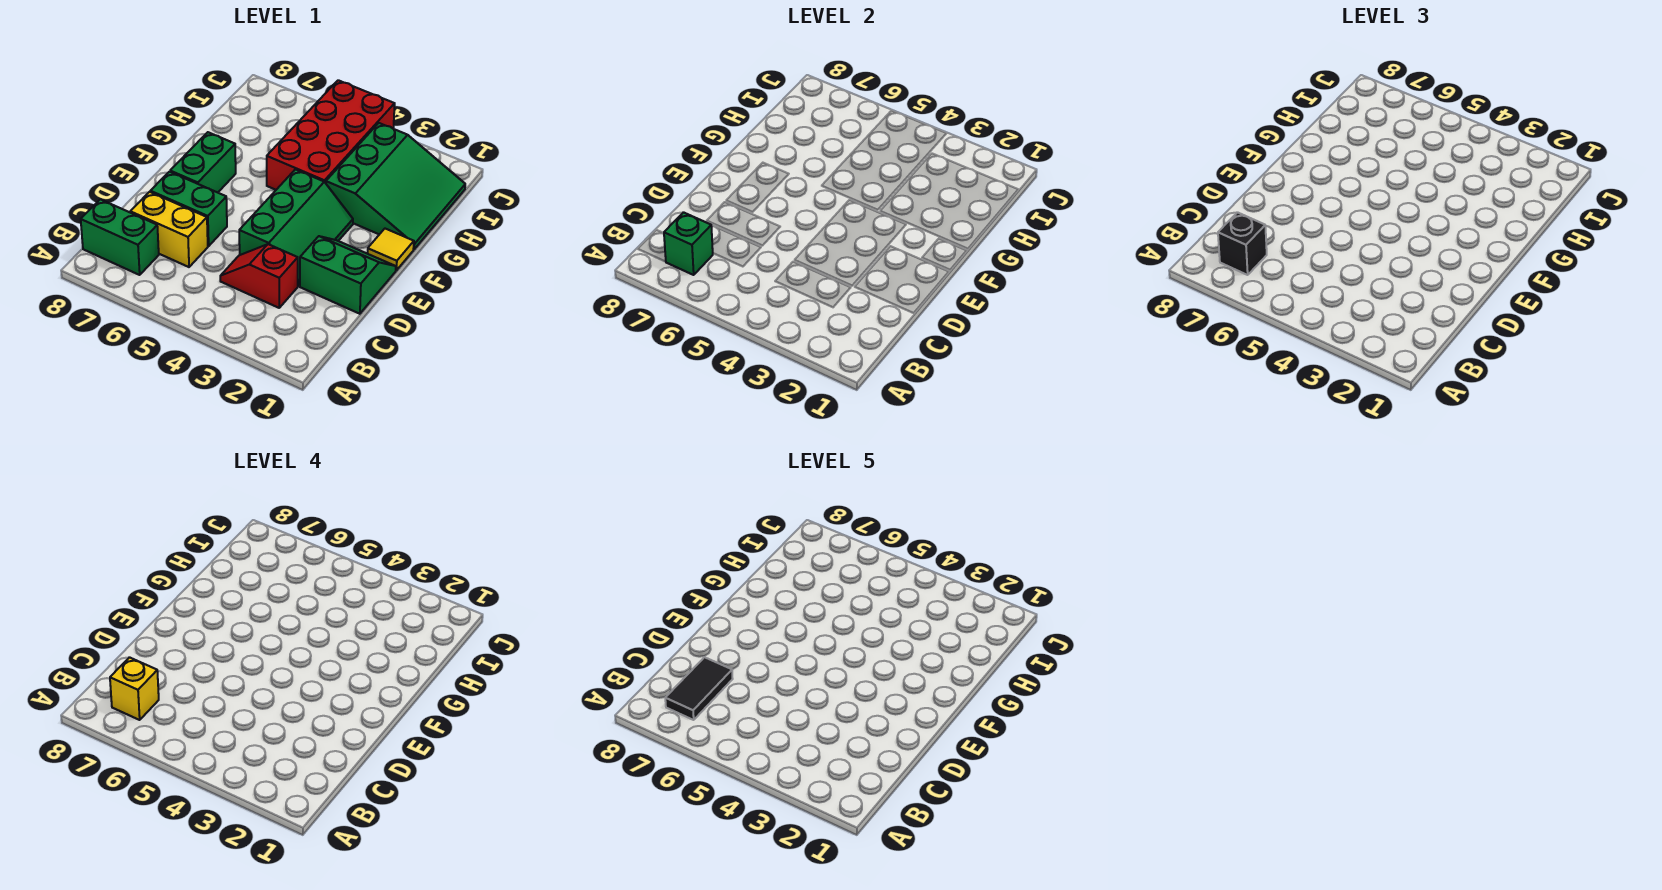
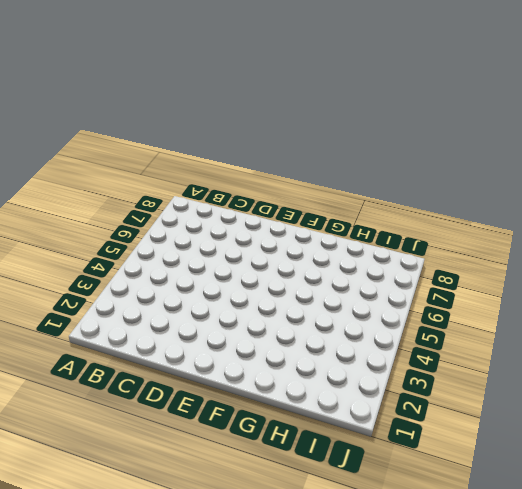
none -> green 1x2 brick [81,199,159,275]
none -> red 1x2 slope [220,244,298,308]
none -> yellow 1x2 brick [130,192,208,267]

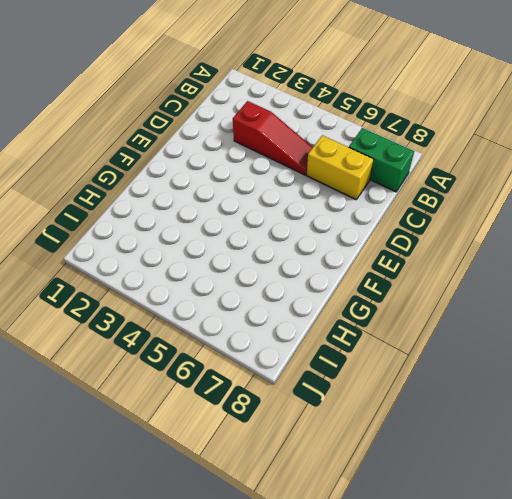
red 1x3 slope [233,101,313,175] -> red 1x2 slope [220,244,298,308]
none -> green 2x2 slope [300,236,396,314]
none -> green 2x3 slope [239,169,353,286]
none -> green 1x2 brick [150,172,227,246]

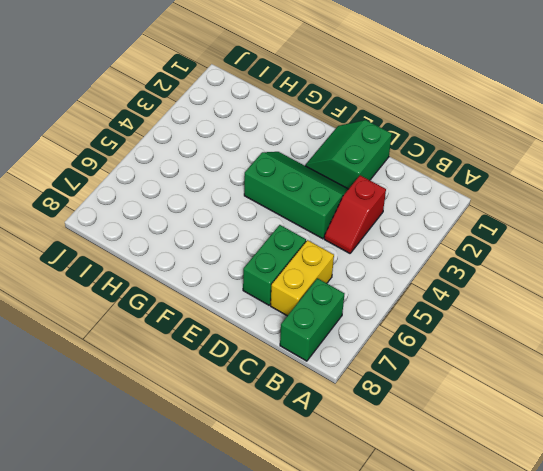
none -> green 1x2 brick [170,132,236,193]
none -> yellow 1x1 tile [367,229,414,270]
none -> green 3x3 slope [326,123,465,249]

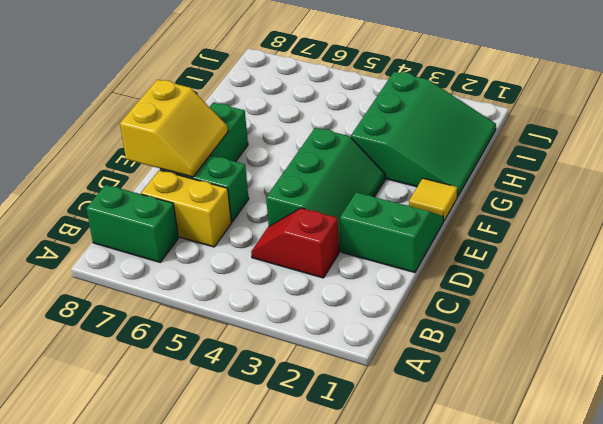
yellow 2x2 slope [120,80,228,177] -> none
none -> red 2x4 brick [267,80,395,190]
none -> green 1x1 brick [664,212,713,275]
none -> black 1x1 brick [1218,212,1267,275]

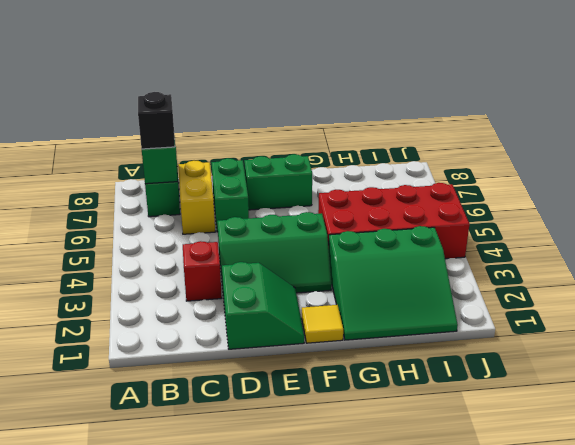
none -> yellow 1x1 brick [110,657,159,720]
none -> black 1x2 tile [665,657,733,720]

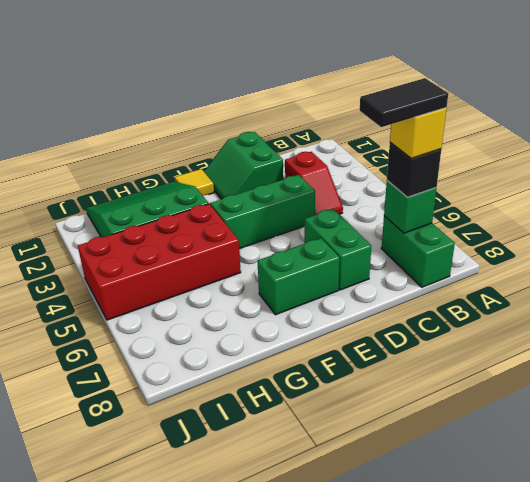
none -> yellow 1x2 brick [130,192,208,267]

